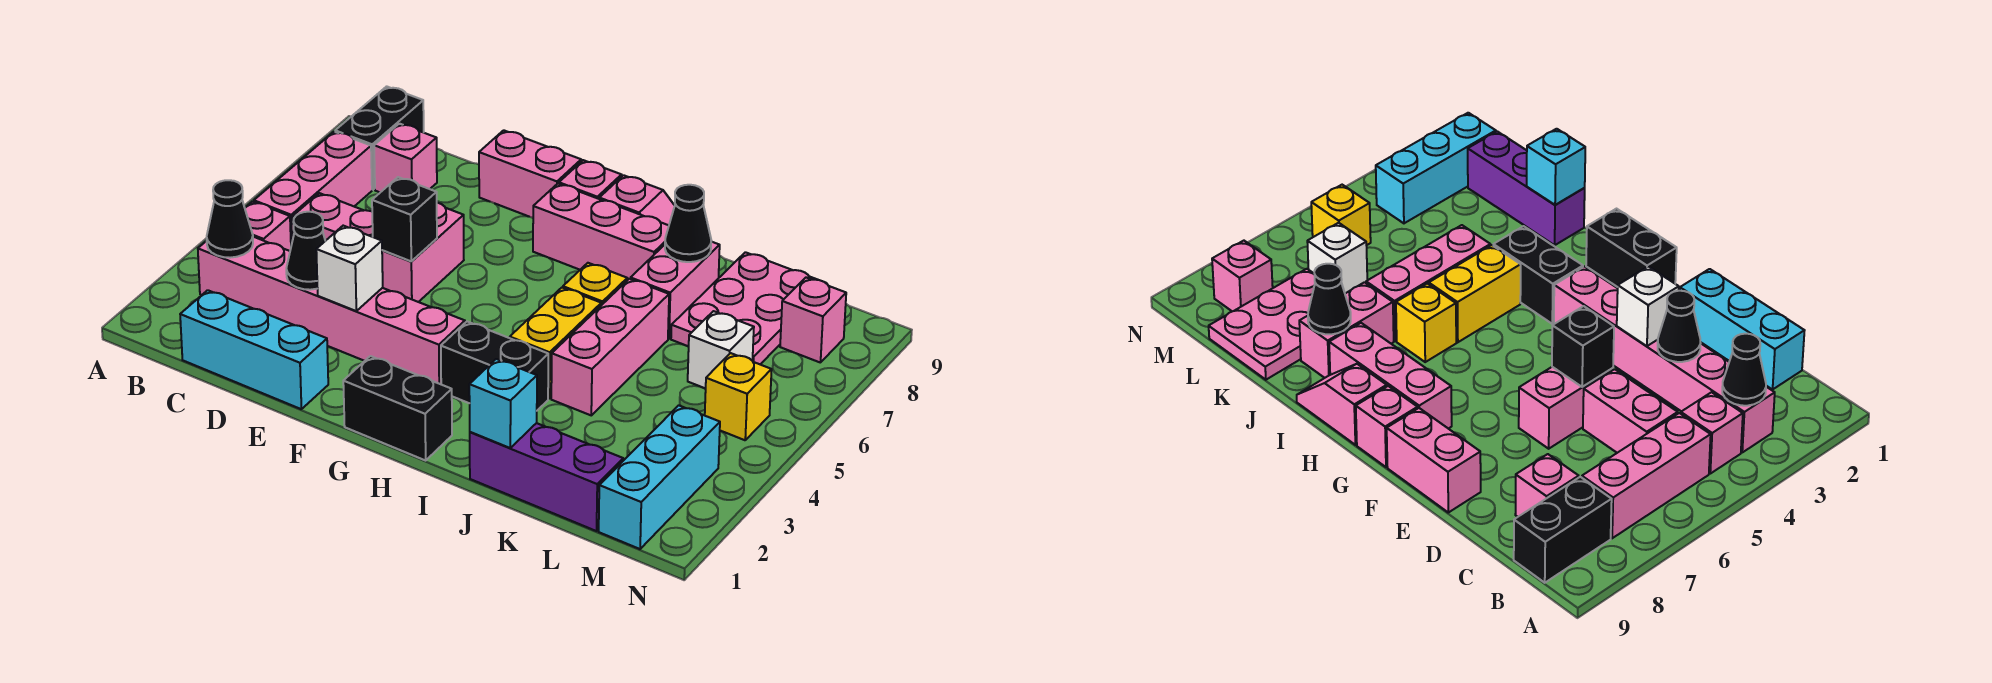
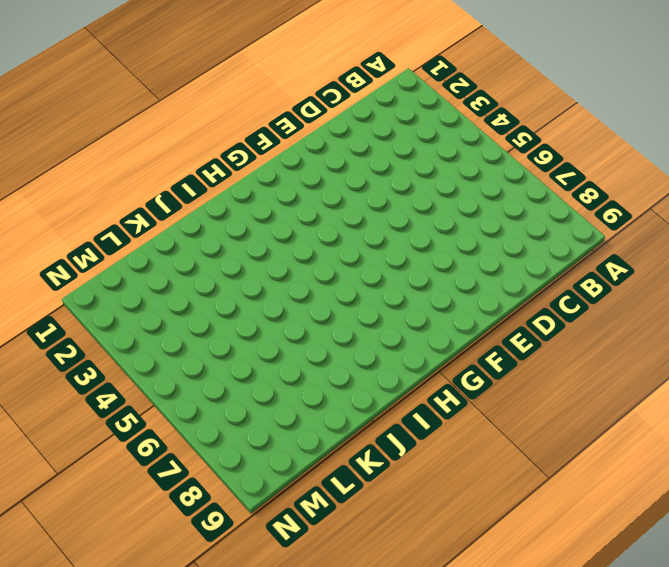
none -> pink 1x6 brick [198,237,465,384]
none -> pink 1x1 brick [245,201,291,251]
none -> pink 1x3 brick [254,132,372,245]
none -> black 1x2 brick [335,86,424,190]

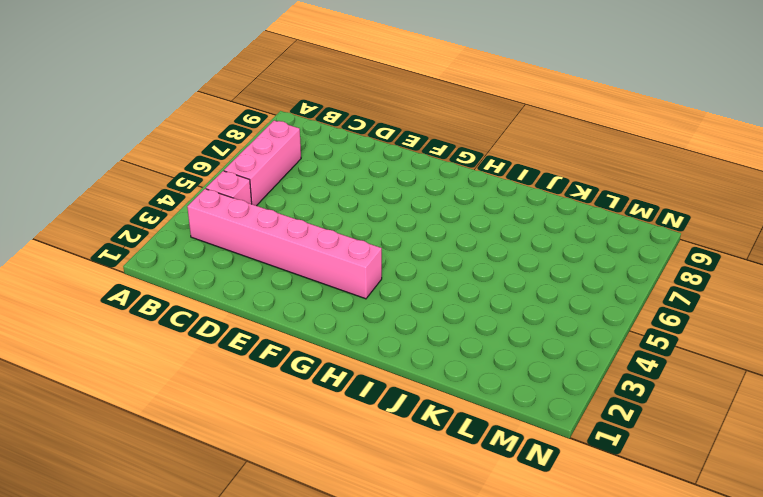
none -> black 1x2 brick [335,86,424,190]
none -> cyan 1x3 brick [180,290,328,409]
none -> pink 1x2 brick [293,193,373,241]
none -> pink 1x1 brick [374,124,437,192]

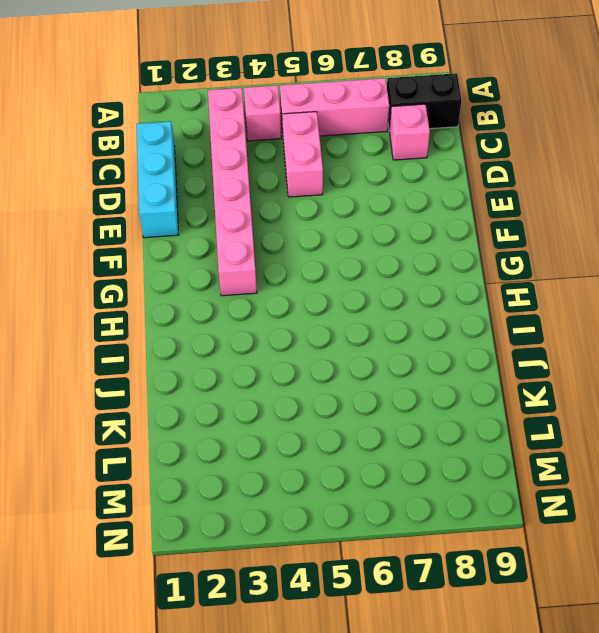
none -> pink 1x2 brick [382,203,464,302]
none -> pink 1x2 brick [479,130,581,218]
none -> black 1x2 brick [343,356,452,460]
none -> pink 1x3 brick [533,184,669,280]

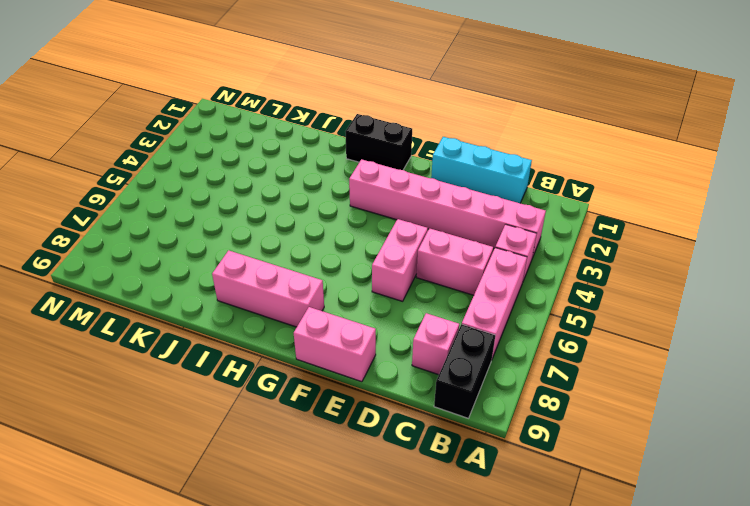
none -> pink 1x1 brick [559,160,621,199]
none -> black 1x2 brick [441,322,548,410]
none -> pink 1x2 slope [599,175,675,225]
none -> yellow 1x2 brick [510,288,601,399]

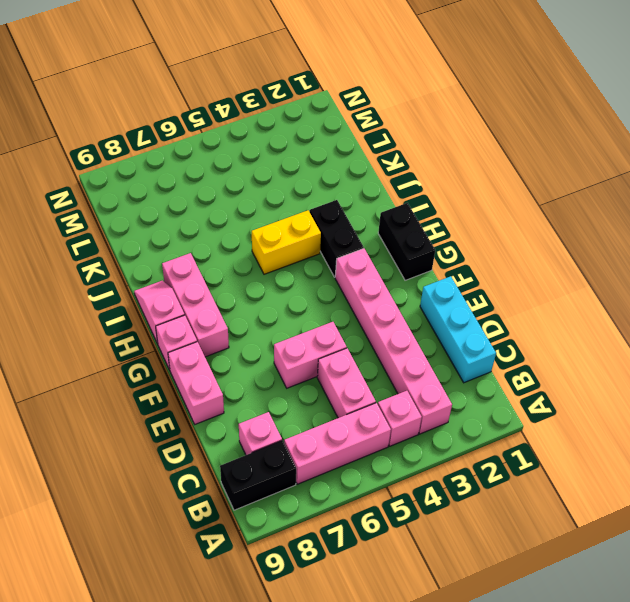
none -> yellow 1x1 brick [563,263,627,305]
none -> purple 1x3 brick [470,423,623,531]
none -> pink 1x3 brick [551,279,669,415]
none -> pink 1x2 brick [631,242,720,339]

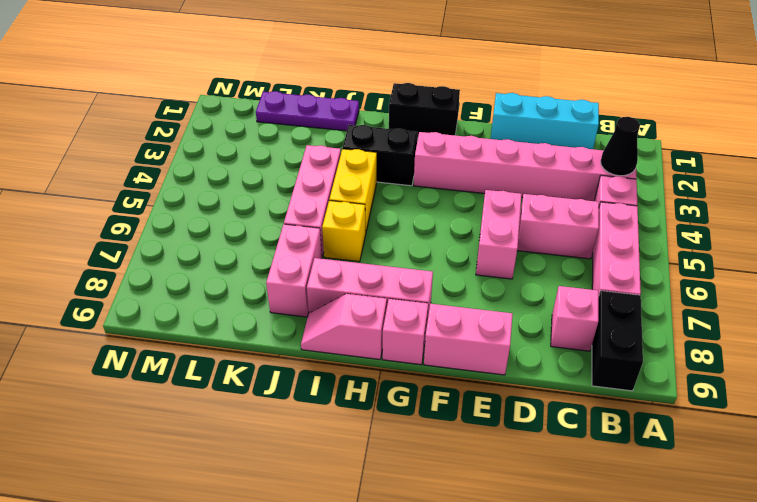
purple 1x3 plate [256,91,359,131] -> purple 1x3 brick [470,423,623,531]
none -> pink 2x3 plate [671,252,818,364]
none -> white 1x1 brick [688,311,754,389]
none -> cyan 1x3 brick [599,405,720,549]
none -> yellow 1x1 brick [705,353,772,440]

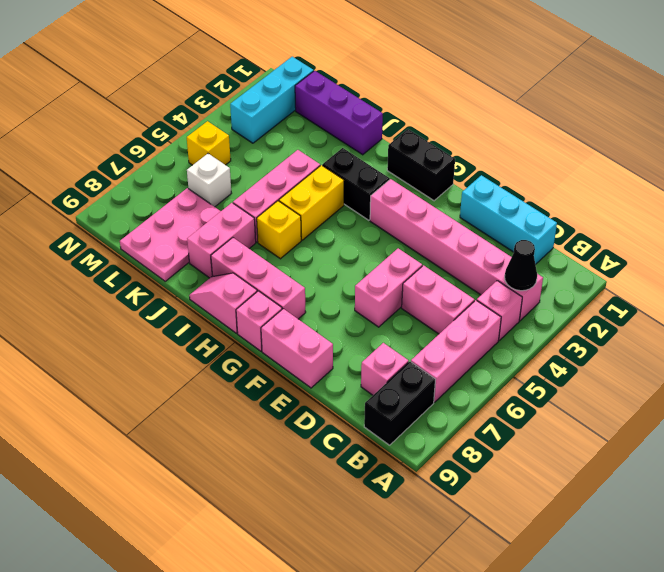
none -> pink 1x1 brick [780,278,846,363]
none -> black 1x1 cone [286,212,325,290]
none -> white 1x1 brick [316,226,383,311]
none -> black 1x1 brick [372,177,437,261]

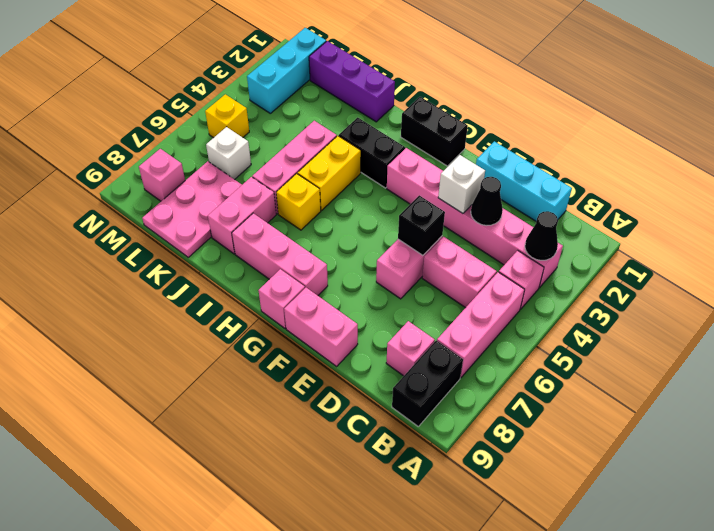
none -> pink 1x2 slope [599,175,675,225]
none -> cyan 1x1 brick [469,359,537,448]
none -> black 1x1 cone [665,185,711,262]

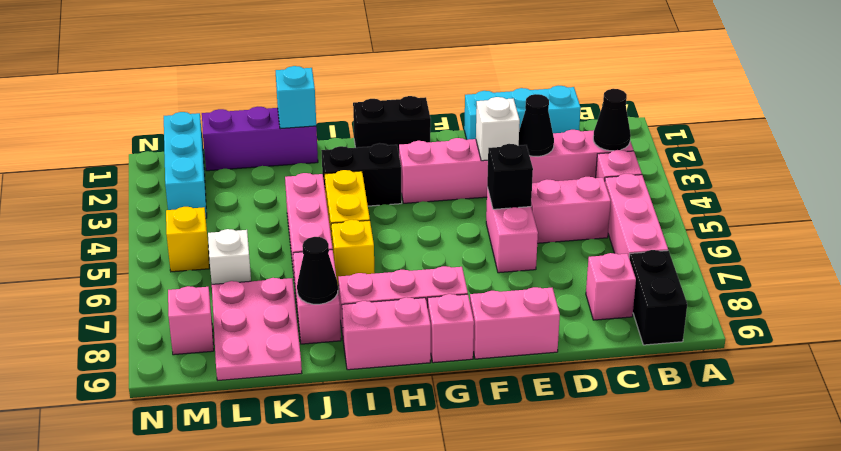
pink 1x2 brick [342,297,431,370] -> pink 1x2 slope [599,175,675,225]

